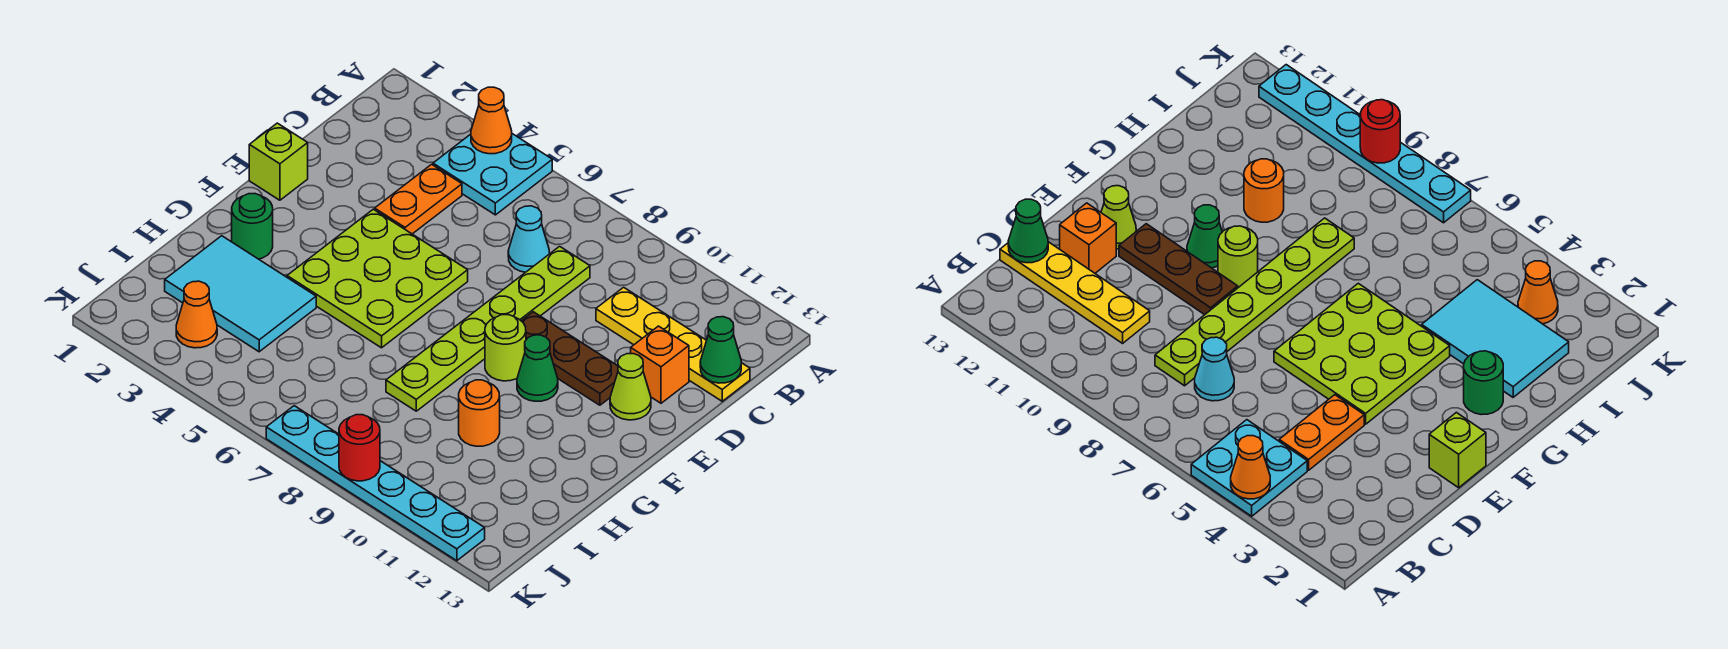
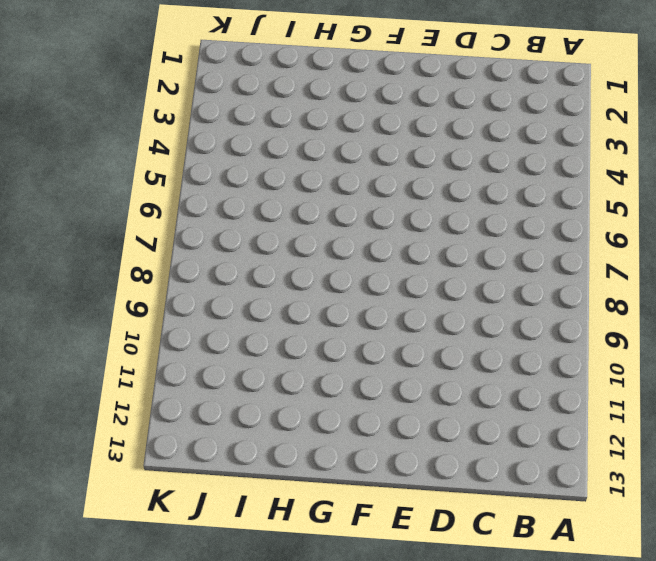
none -> cyan 2x2 plate [433,134,552,215]
none -> orange 1x2 plate [375,164,462,234]
none -> cyan 1x1 cone [508,206,549,272]

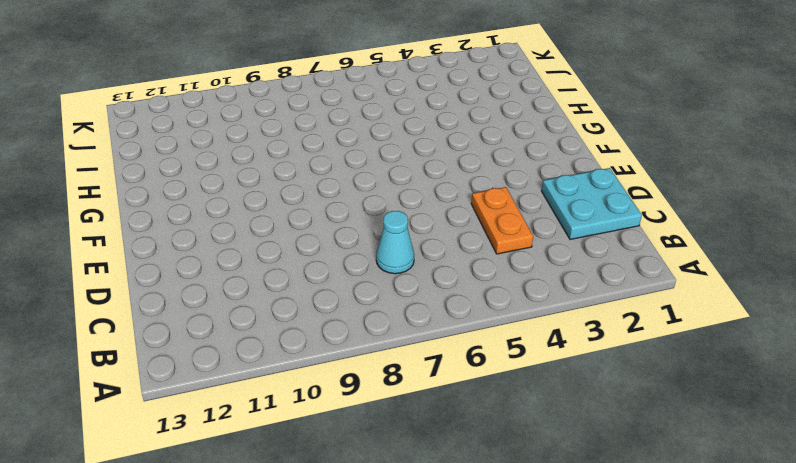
cyan 2x2 plate [542,168,642,240] -> cyan 2x2 plate moved to [433,134,552,215]
none -> lime 1x6 plate [386,246,590,411]
none -> yellow 1x4 plate [596,287,750,401]
none -> orange 1x1 brick [631,326,689,403]

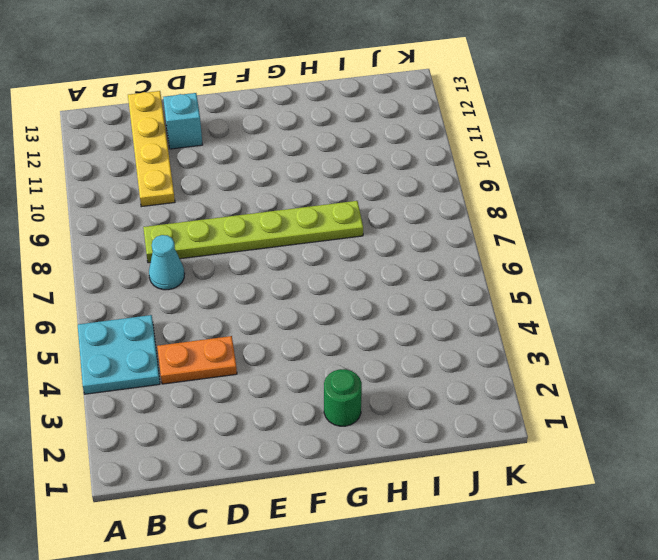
cyan 1x1 brick [163,93,203,149] -> orange 1x1 brick [631,326,689,403]
none -> lime 1x1 brick [249,123,308,200]
none -> lime 3x3 plate [287,209,468,348]
none -> brown 1x3 plate [522,312,618,405]

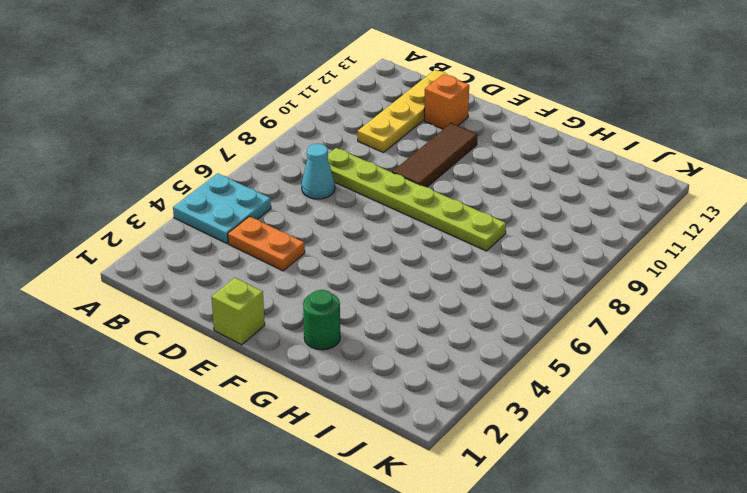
brown 1x3 tile [392,123,477,187] -> brown 1x3 plate [522,312,618,405]
none -> lime 3x3 plate [287,209,468,348]
none -> lime 1x1 cone [610,354,651,420]
none -> lime 1x1 round brick [485,315,526,381]

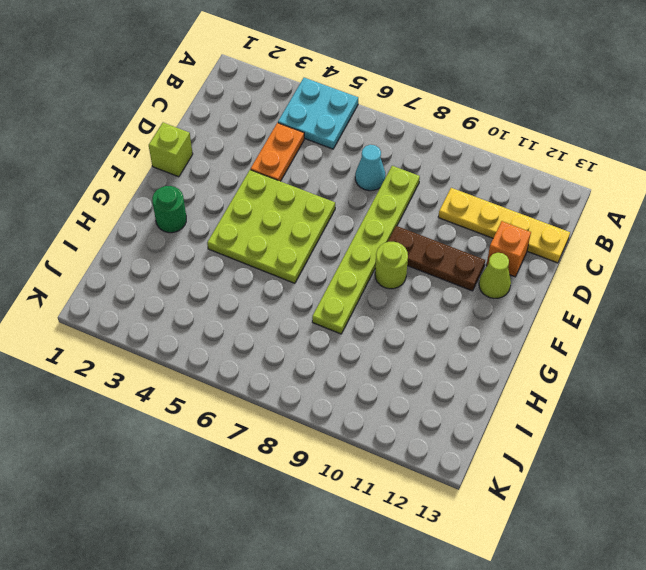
none -> green 1x1 cone [517,335,558,401]
none -> cyan 2x3 tile [165,236,316,352]
none -> orange 1x1 round brick [459,380,500,446]

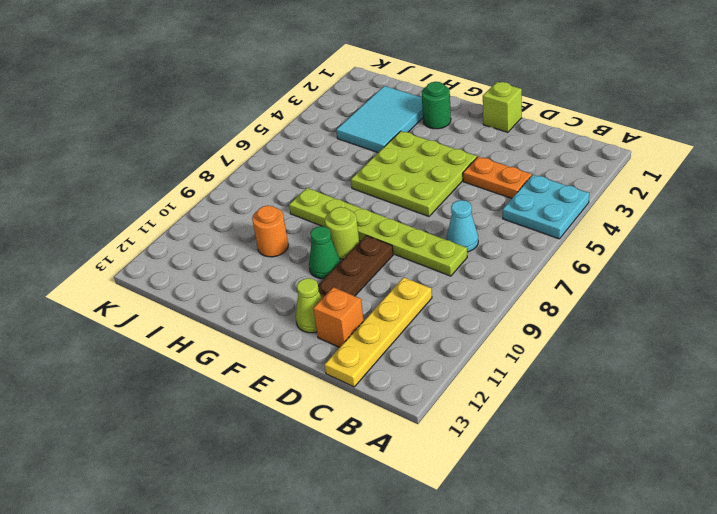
none -> orange 1x1 cone [176,281,217,348]
none -> cyan 1x6 plate [266,406,485,561]
none -> orange 1x1 cone [471,87,512,154]

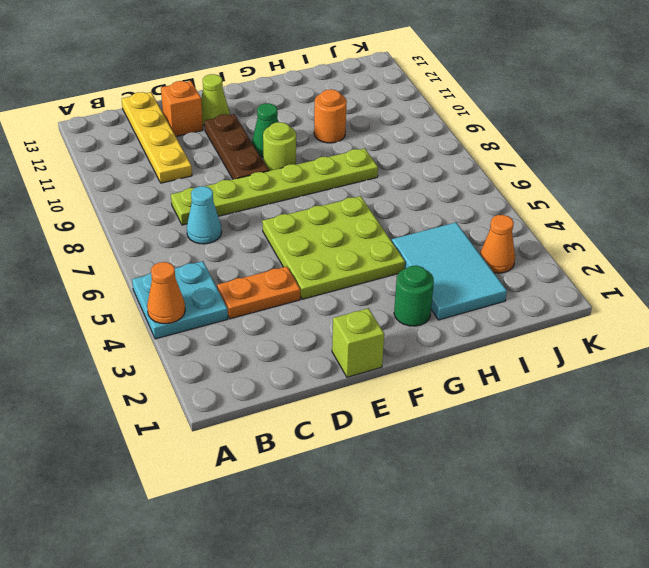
none -> cyan 1x6 plate [266,406,485,561]
none -> green 1x1 cone [700,317,741,383]
none -> red 1x1 round brick [339,415,380,481]

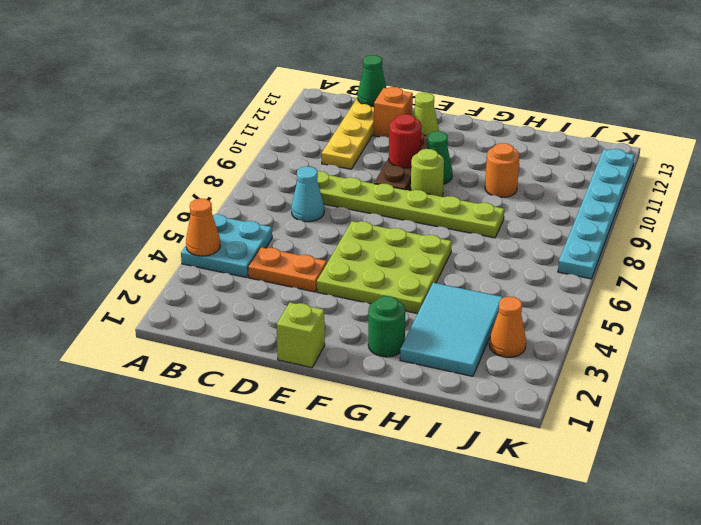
red 1x1 round brick [389,114,422,168] -> red 1x1 round brick moved to [339,415,380,481]

